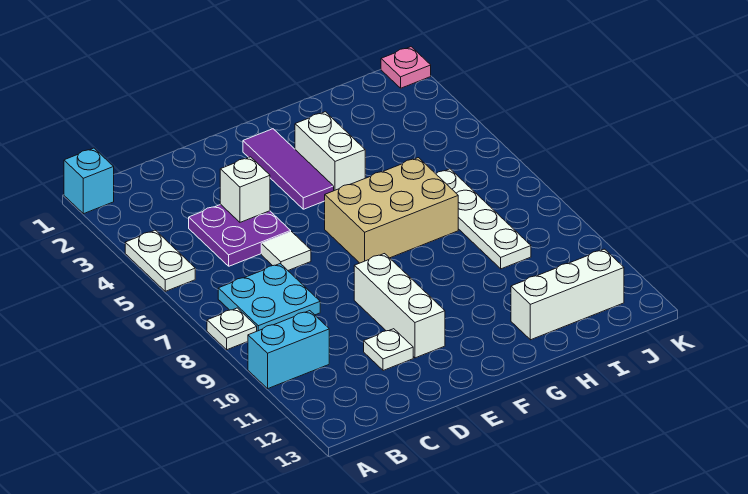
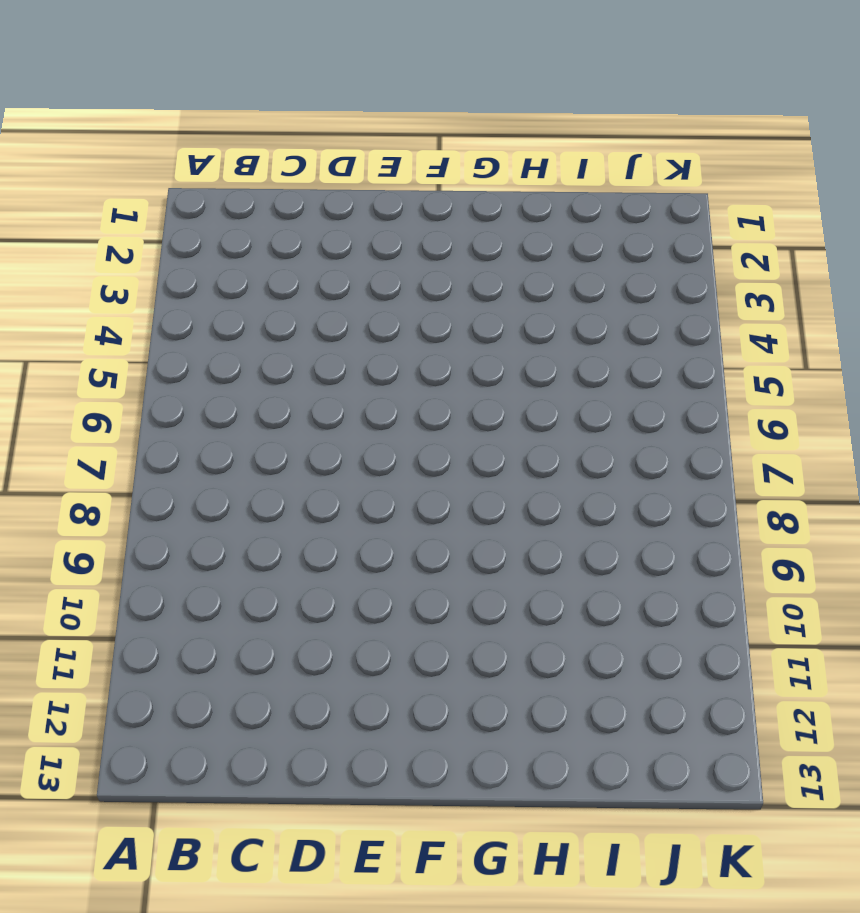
none -> cyan 1x1 brick [64,148,114,214]
none -> white 1x2 plate [125,230,195,291]
none -> white 1x1 plate [207,308,257,350]

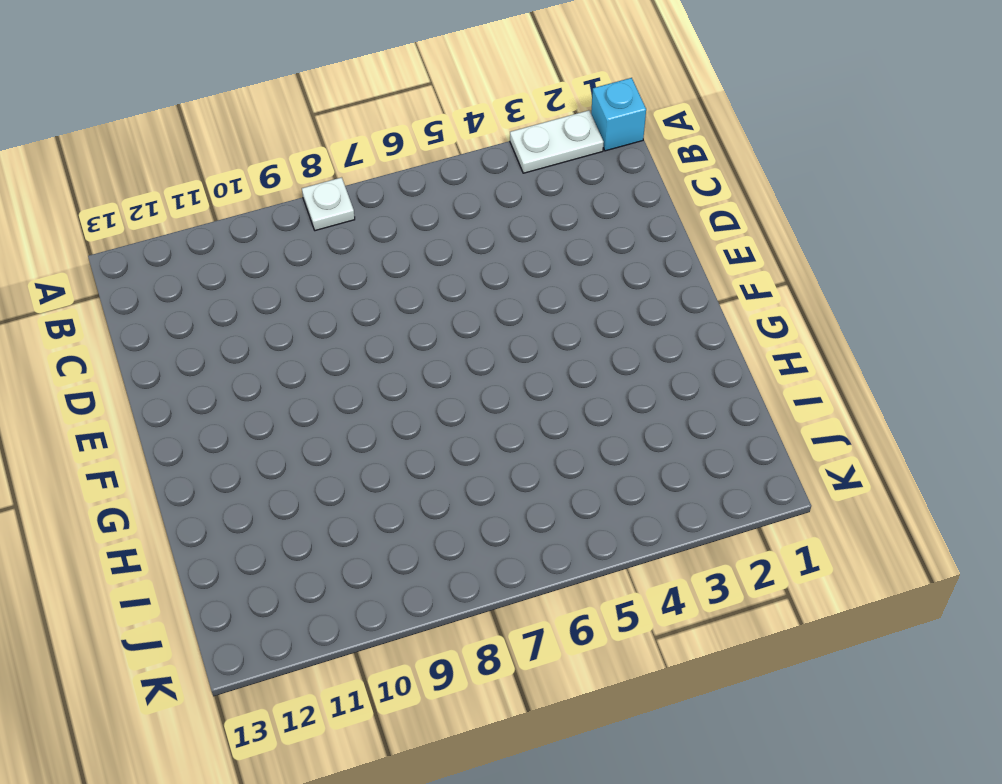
white 1x2 plate [510,110,604,173] -> white 1x2 plate moved to [125,230,195,291]
none -> cyan 1x2 brick [248,311,329,388]
none -> cyan 2x2 plate [218,264,320,331]
none -> purple 2x2 plate [189,204,291,266]

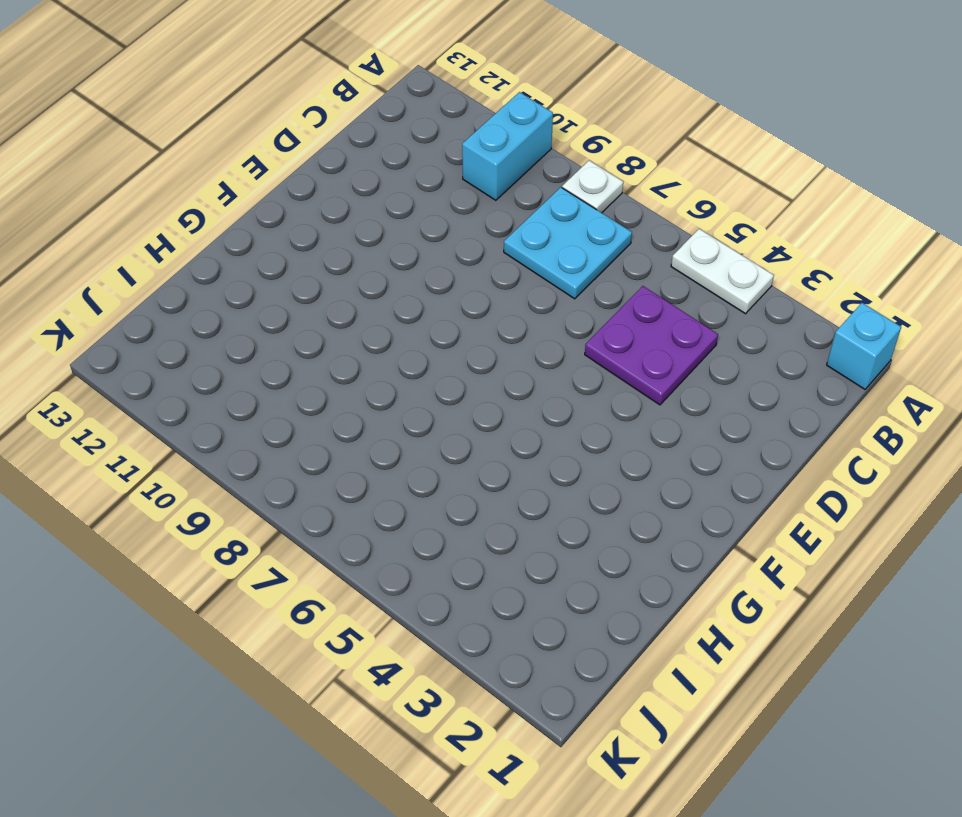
none -> white 1x1 tile [261,232,311,270]
none -> white 1x1 plate [364,329,413,371]
none -> white 1x3 brick [354,254,445,358]

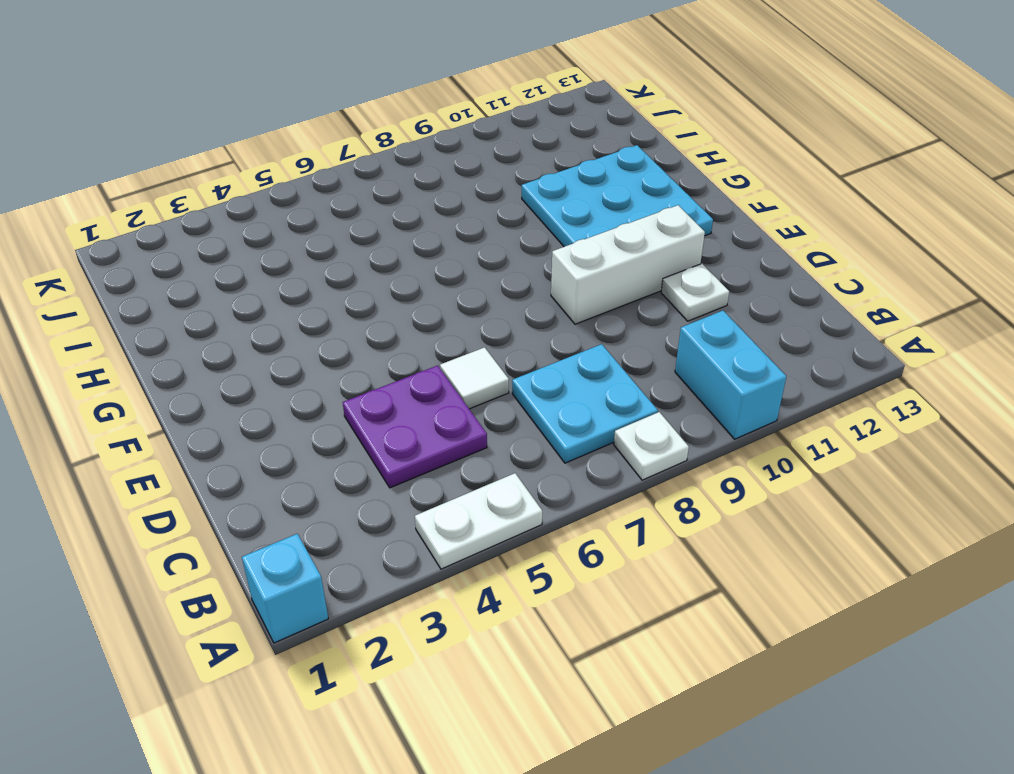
cyan 3x3 plate [522,145,713,247] -> white 1x3 brick [511,249,624,340]
none -> purple 1x3 tile [243,129,334,209]
none -> tan 2x3 brick [325,158,458,263]
none -> white 1x2 brick [295,112,365,191]

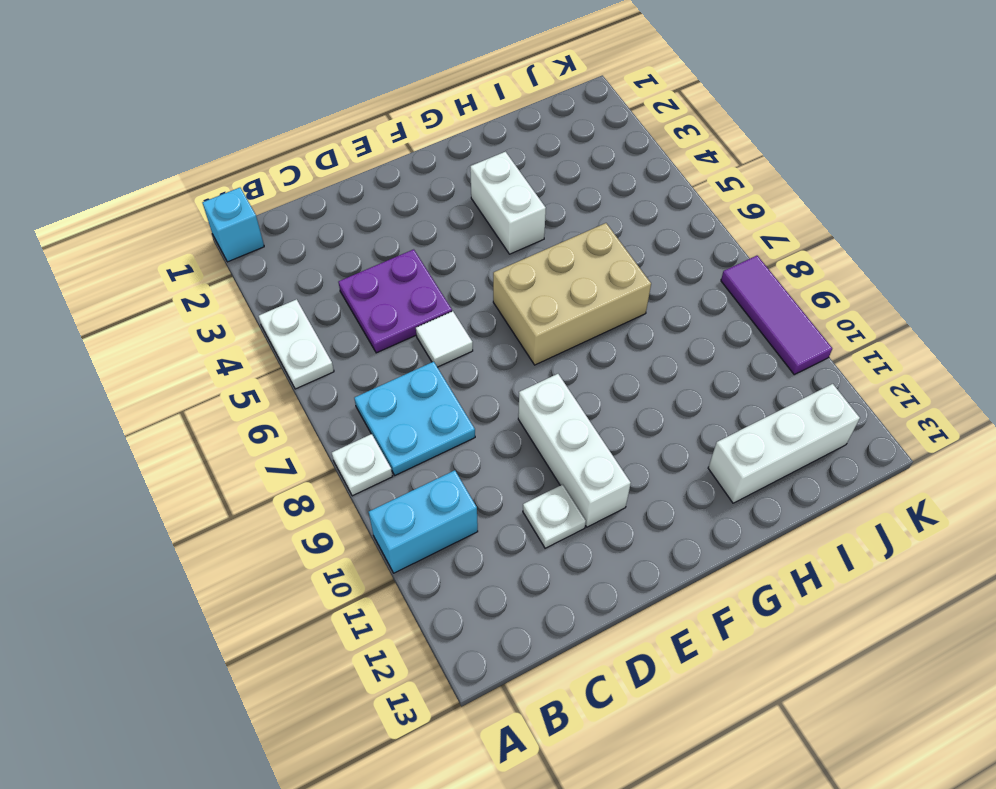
purple 1x3 tile [721,256,832,374] -> purple 1x3 tile moved to [243,129,334,209]
none -> white 1x4 plate [436,169,531,269]
none -> pink 1x1 plate [381,47,431,88]
none -> white 1x1 brick [220,157,270,222]

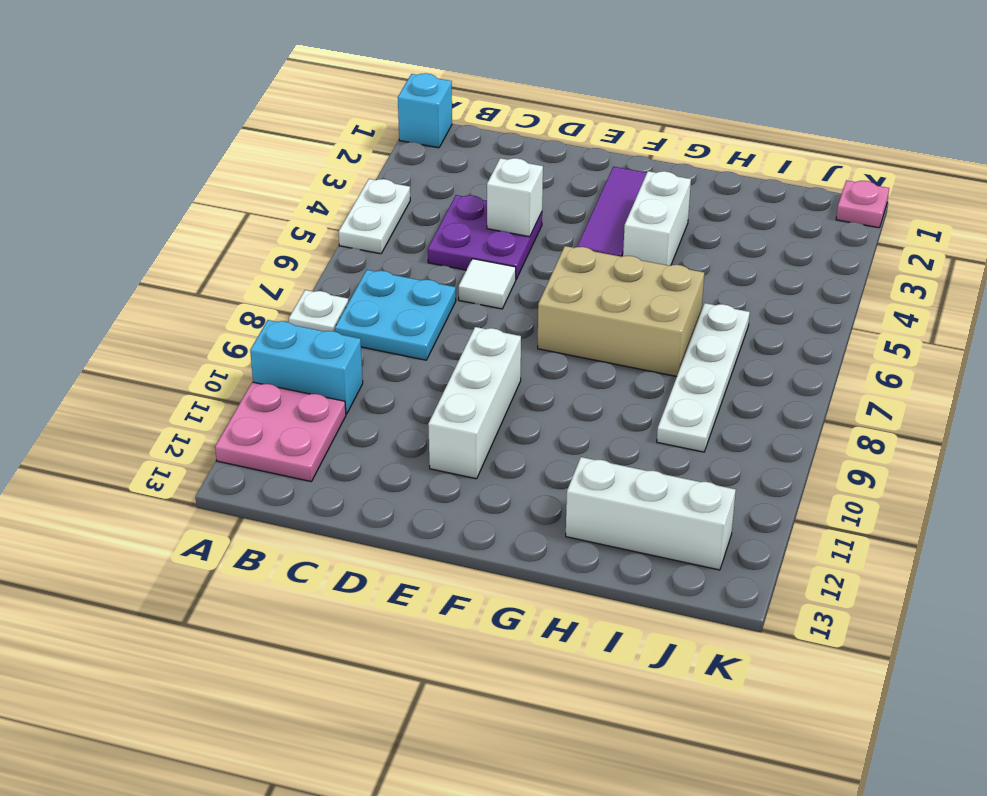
pink 2x2 plate [215,382,346,482] -> none
none -> white 1x1 plate [364,329,413,371]

